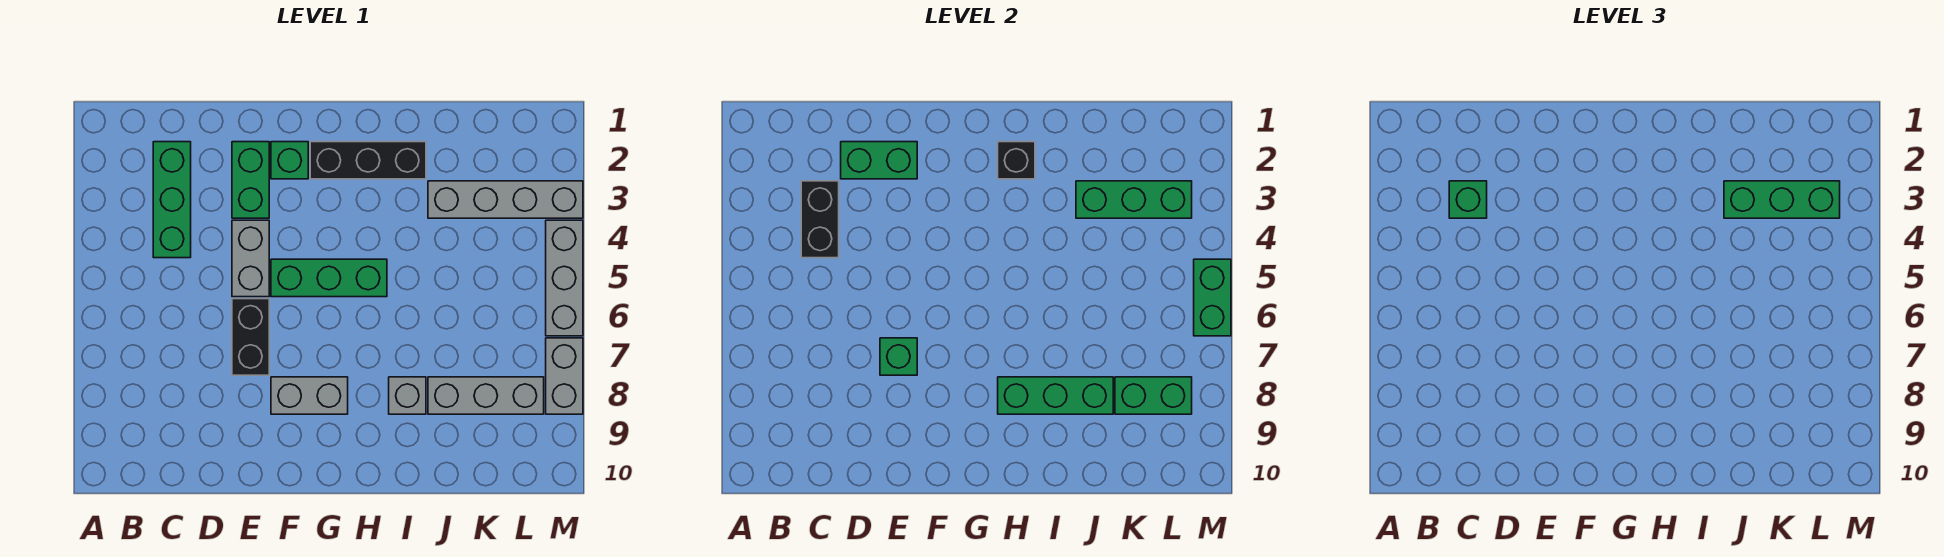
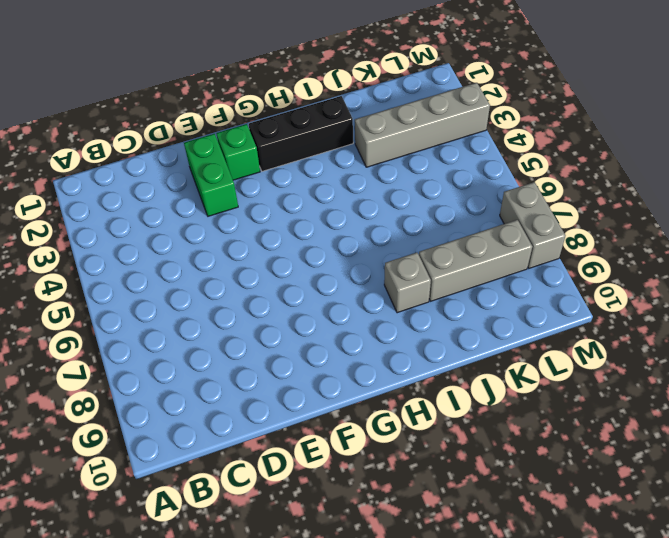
none -> green 1x3 brick [153,142,191,258]
none -> grey 1x2 brick [232,220,269,297]
none -> black 1x2 brick [232,299,269,375]

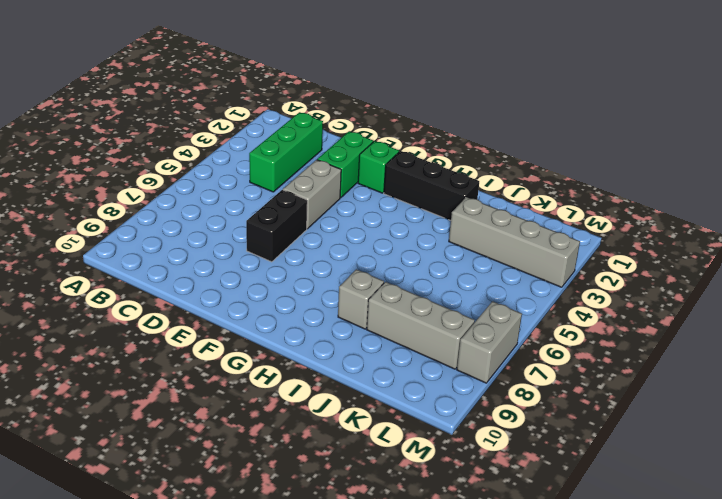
none -> green 1x3 brick [271,259,387,297]
none -> grey 1x2 brick [271,377,348,414]
none -> grey 1x3 brick [546,220,583,336]

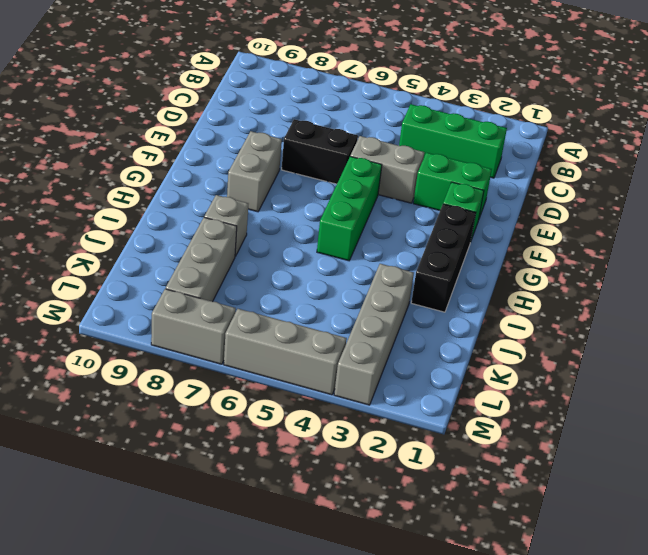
none -> black 1x2 brick [801,181,839,258]
none -> green 1x2 brick [841,142,917,179]
none -> green 1x1 brick [880,338,917,375]

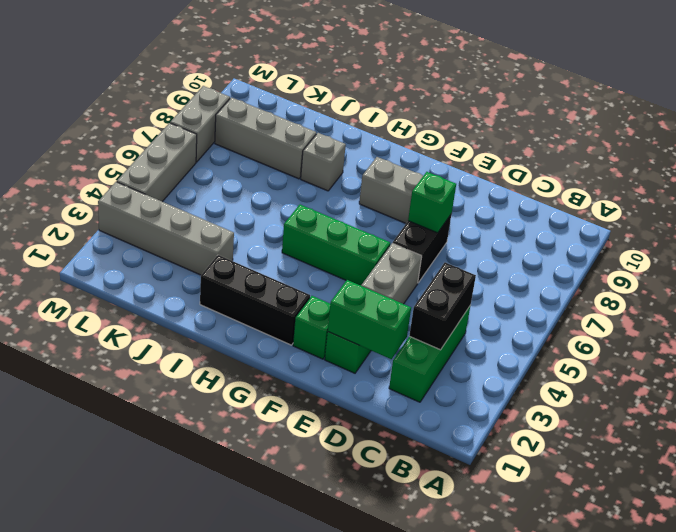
none -> black 1x1 brick [998,142,1035,179]
none -> green 1x3 brick [998,377,1113,414]
none -> green 1x3 brick [1076,181,1192,218]

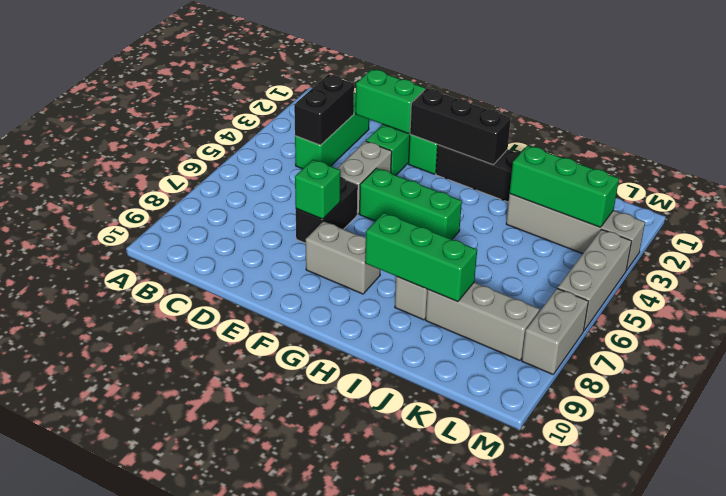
black 1x3 brick [410,88,511,165] -> black 1x1 brick [998,142,1035,179]
none -> green 1x2 brick [1115,377,1192,414]
none -> green 1x2 brick [1194,259,1231,336]
none -> green 1x1 brick [1449,181,1487,218]

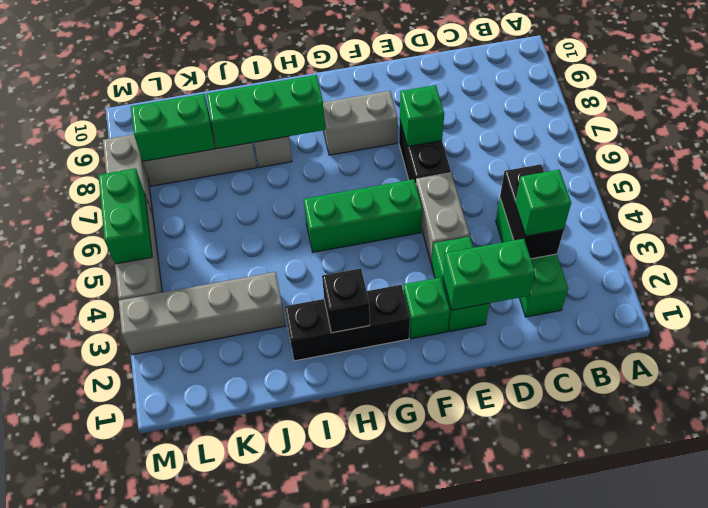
none -> green 1x3 brick [1076,181,1192,218]
none -> green 1x3 brick [1724,181,1840,218]

